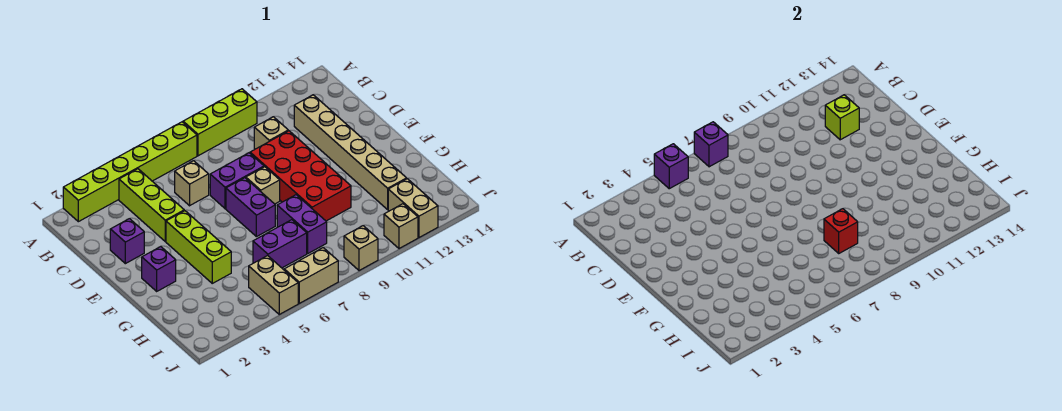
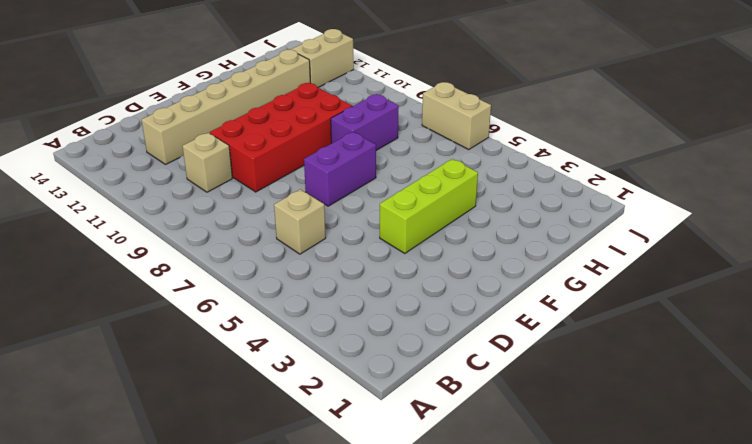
none -> lime 1x6 brick [63,122,197,222]
none -> lime 1x3 brick [183,89,257,156]
none -> lime 1x3 brick [119,169,184,242]

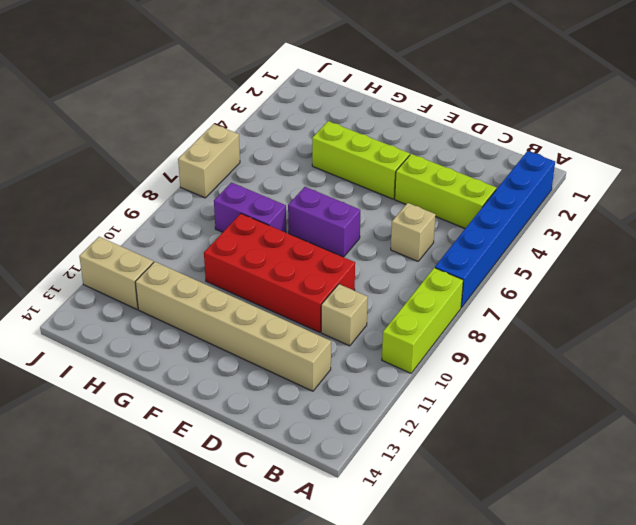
blue 1x6 brick [435,151,555,307] -> lime 1x6 brick [63,122,197,222]
none -> purple 1x1 brick [110,219,144,264]
none -> purple 1x2 brick [210,153,264,209]
none -> tan 1x1 brick [246,167,280,204]

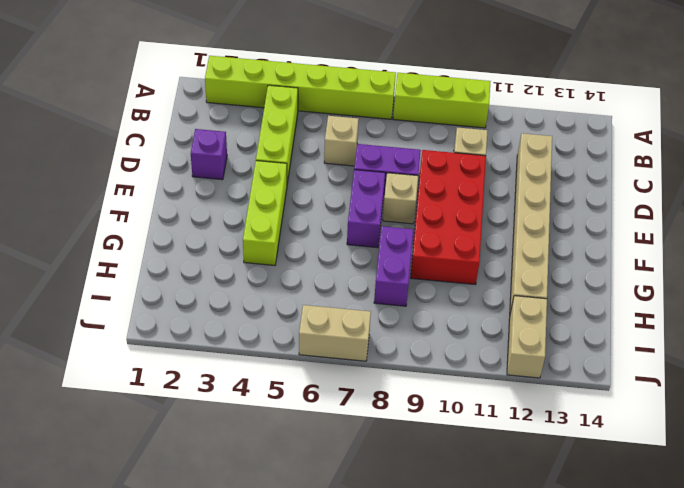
none -> purple 1x1 brick [142,246,176,291]
none -> purple 1x2 brick [253,220,307,268]
none -> tan 1x2 brick [249,256,298,314]

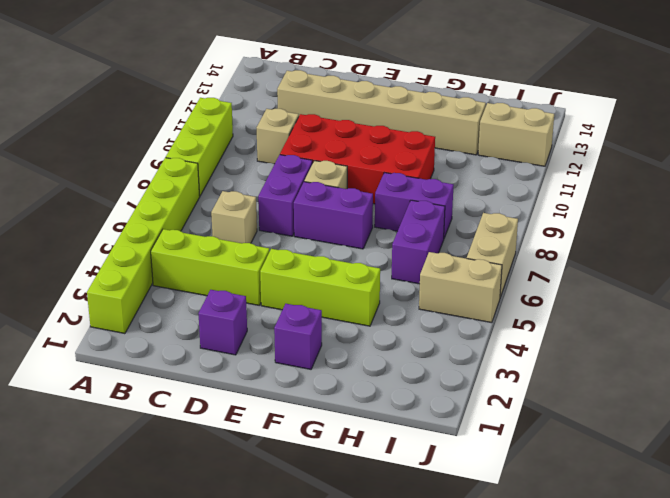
none -> tan 1x1 brick [344,226,378,271]
none -> tan 1x1 brick [384,204,418,249]
none -> purple 1x1 brick [654,144,688,189]

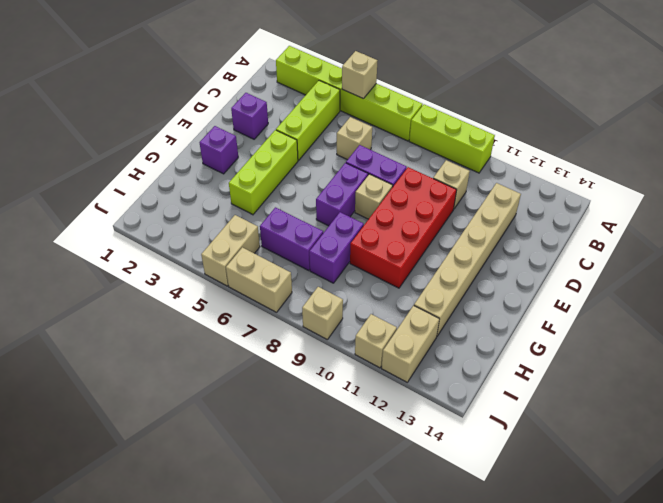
tan 1x1 brick [342,51,377,99] -> purple 1x1 brick [654,144,688,189]
none -> purple 1x1 brick [694,122,728,167]
none -> lime 1x1 brick [825,95,859,140]
none -> red 1x1 brick [824,209,858,253]

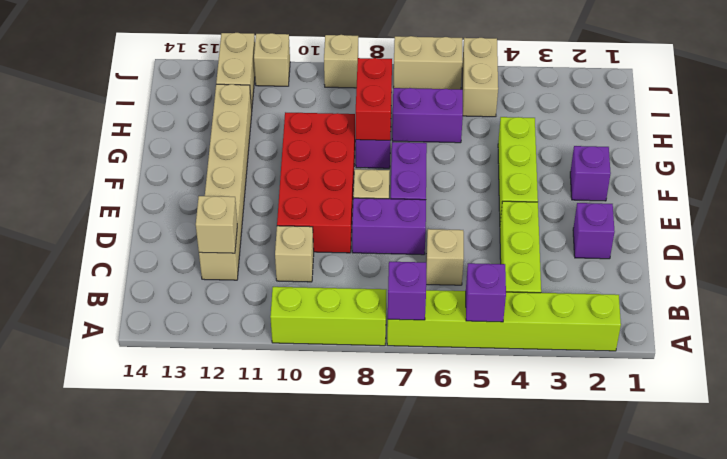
tan 1x1 brick [196,196,237,253] -> lime 1x1 brick [825,95,859,140]
red 1x2 brick [356,58,392,140] -> red 1x1 brick [824,209,858,253]

